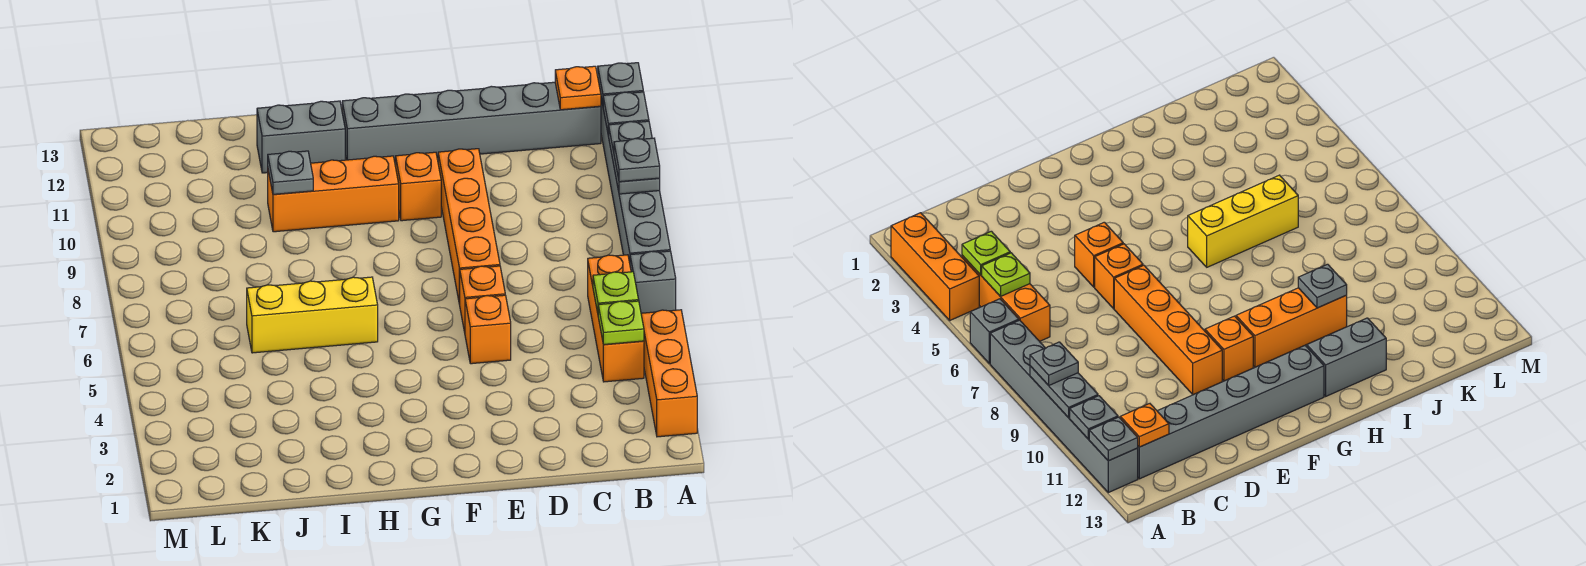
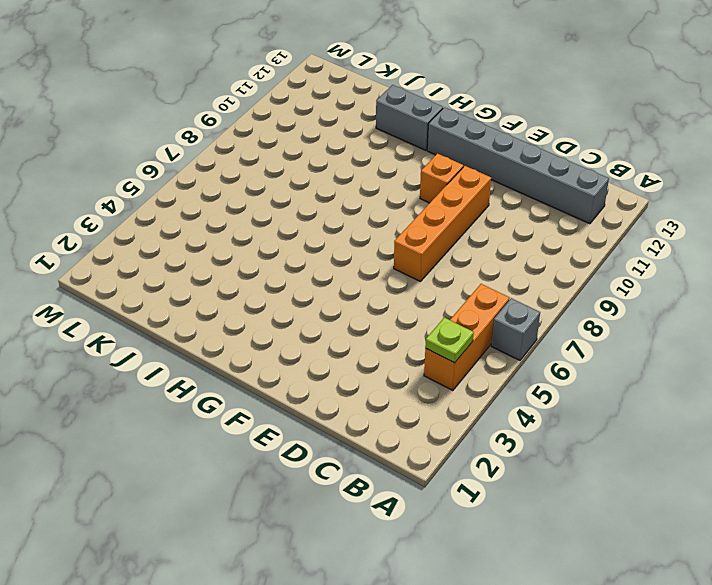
none -> orange 1x3 brick [641,310,697,437]
none -> grey 1x6 brick [601,99,670,263]
none -> orange 1x1 brick [465,295,511,364]

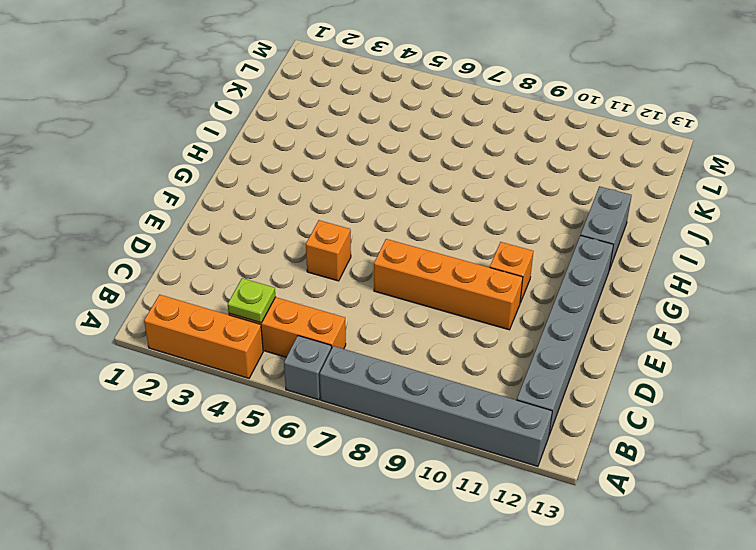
none -> orange 1x1 brick [460,266,505,332]
none -> orange 1x3 brick [268,156,399,232]
none -> yellow 1x3 brick [247,277,378,353]

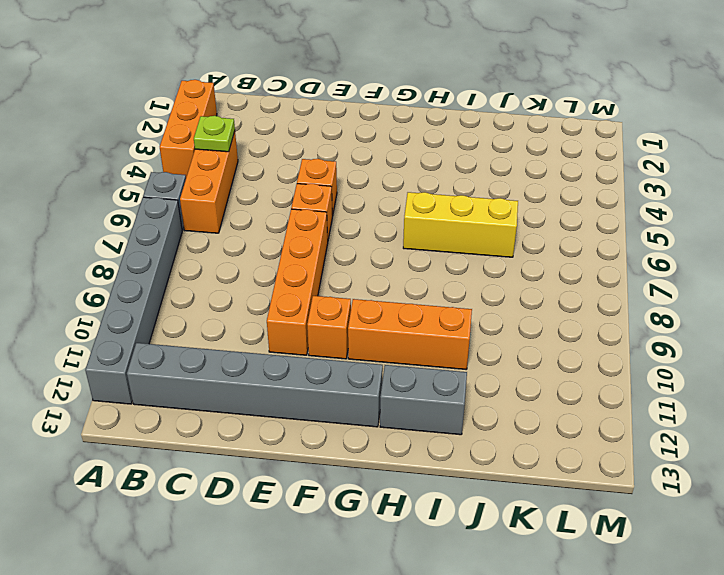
none -> grey 1x2 plate [608,121,660,194]
none -> grey 1x1 plate [603,92,649,135]
none -> grey 1x1 plate [598,63,643,104]

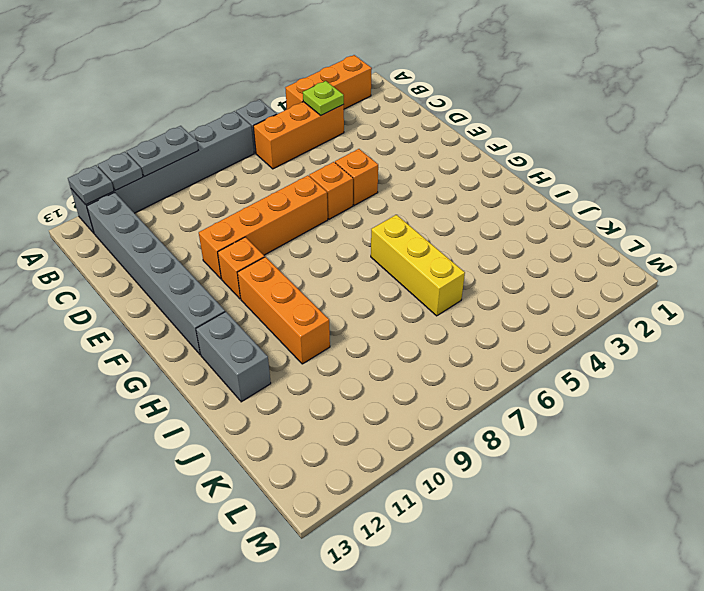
none -> lime 1x1 plate [593,272,639,313]
none -> orange 1x1 plate [555,66,601,110]
none -> grey 1x1 plate [268,151,313,194]

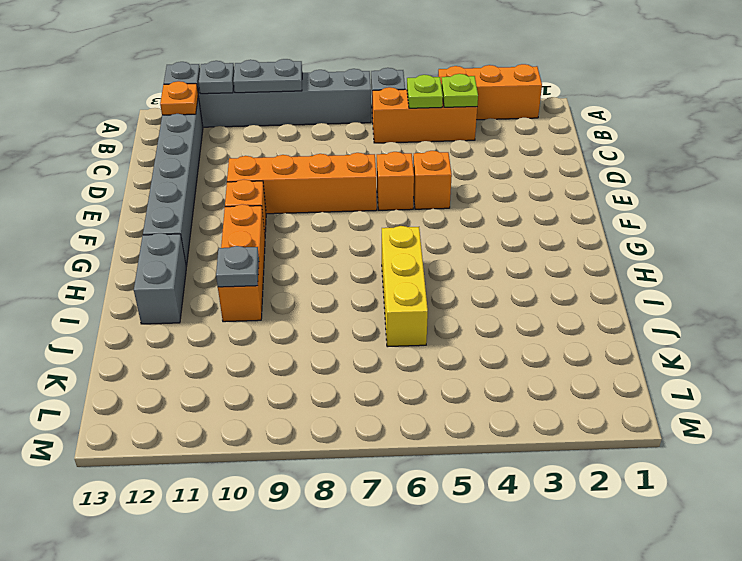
none -> grey 1x1 plate [614,138,660,182]

